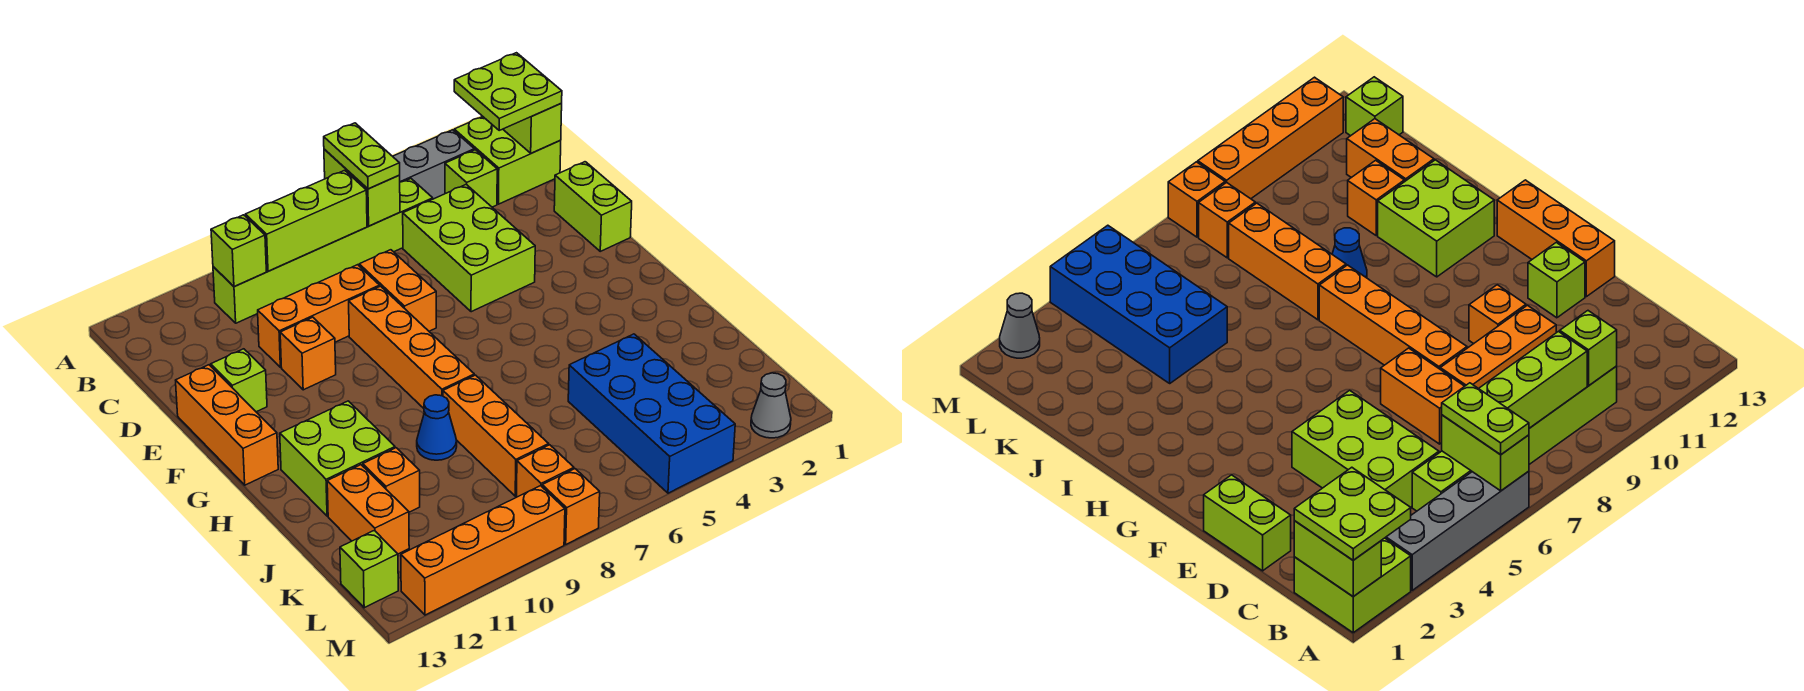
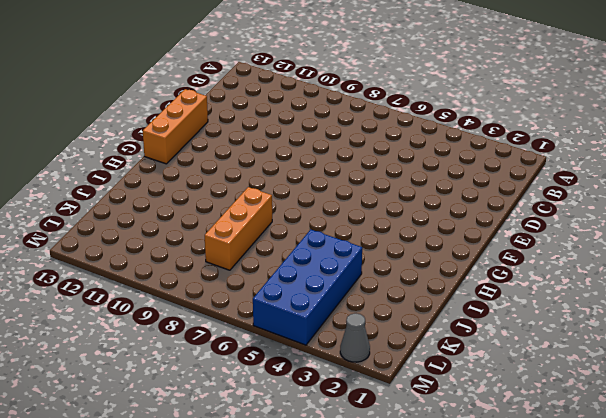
none -> lime 2x2 brick [454,116,561,204]
none -> grey 1x4 brick [393,130,474,199]
none -> lime 1x1 brick [445,150,497,207]

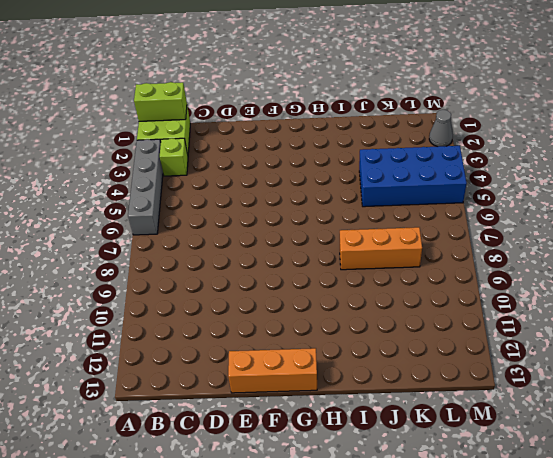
none -> lime 1x6 brick [213,179,433,323]
none -> lime 2x3 brick [403,184,535,312]
none -> lime 1x2 brick [554,162,632,251]

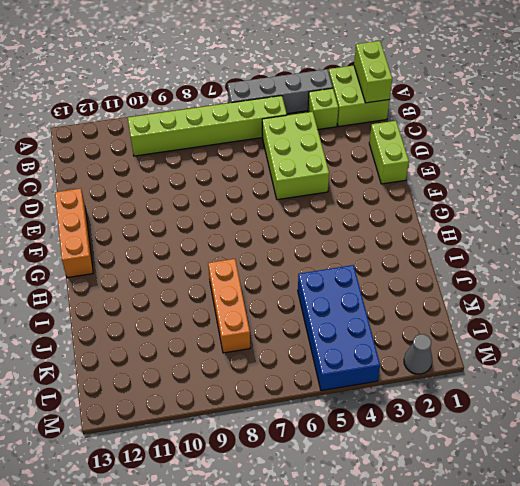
none -> orange 1x2 brick [359,250,436,331]
none -> orange 1x3 brick [258,265,380,367]
none -> orange 1x4 brick [349,286,474,408]

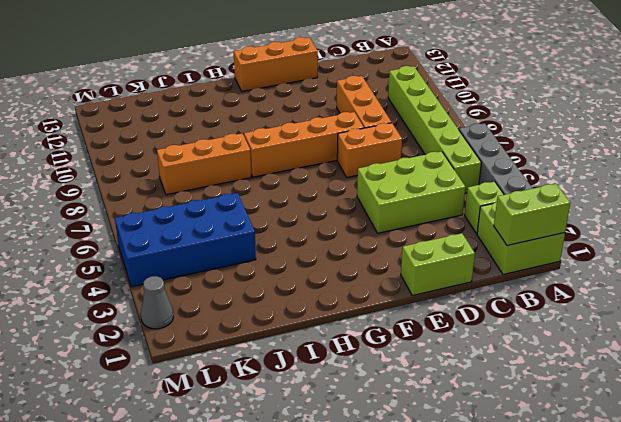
none -> orange 1x1 brick [280,317,336,390]
none -> lime 1x1 brick [211,349,267,412]
none -> lime 2x2 brick [280,401,395,516]

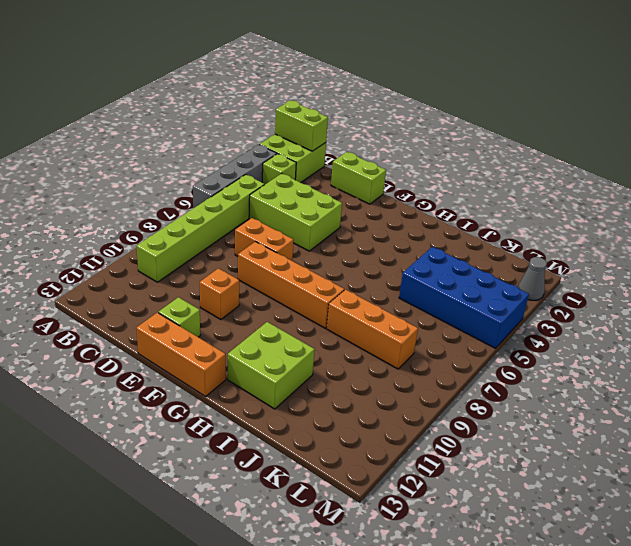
none -> orange 1x3 brick [258,265,380,367]
none -> blue 1x1 cone [417,395,457,460]
none -> orange 1x1 brick [363,448,420,512]

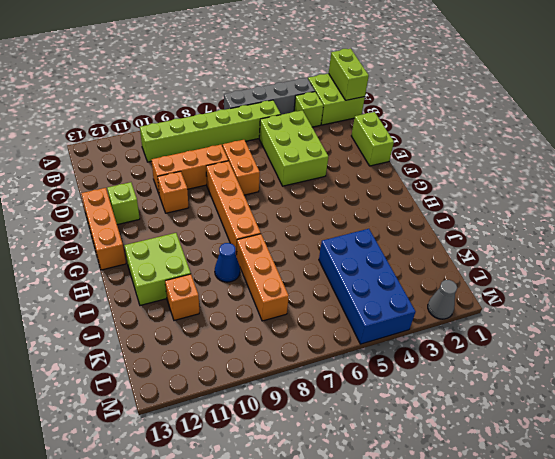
none -> orange 1x2 brick [327,465,409,554]
none -> orange 1x1 brick [516,445,574,497]
none -> lime 1x1 brick [340,530,398,608]

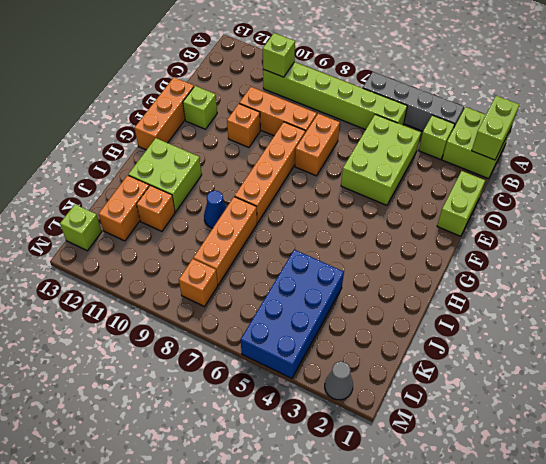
none -> orange 1x1 brick [542,469,600,544]
none -> orange 1x4 brick [401,486,565,615]
none -> lime 1x2 brick [324,149,400,226]

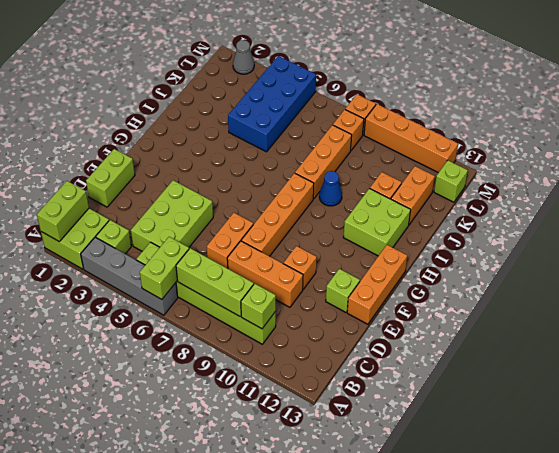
none -> lime 2x2 plate [454,53,562,130]
none -> lime 1x2 plate [324,123,400,189]

